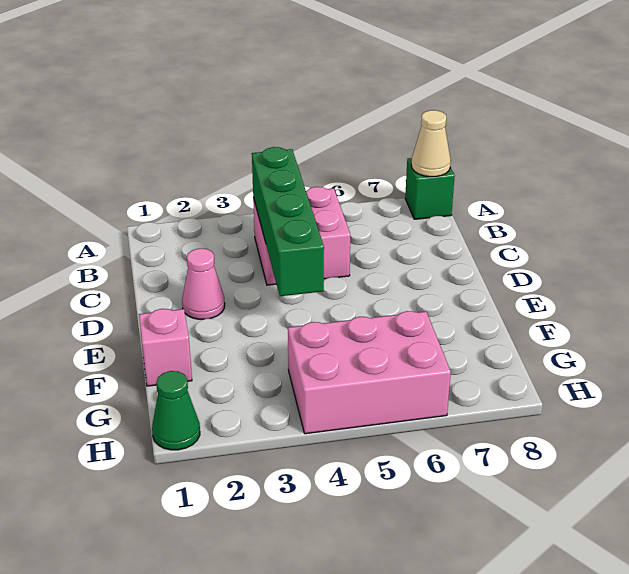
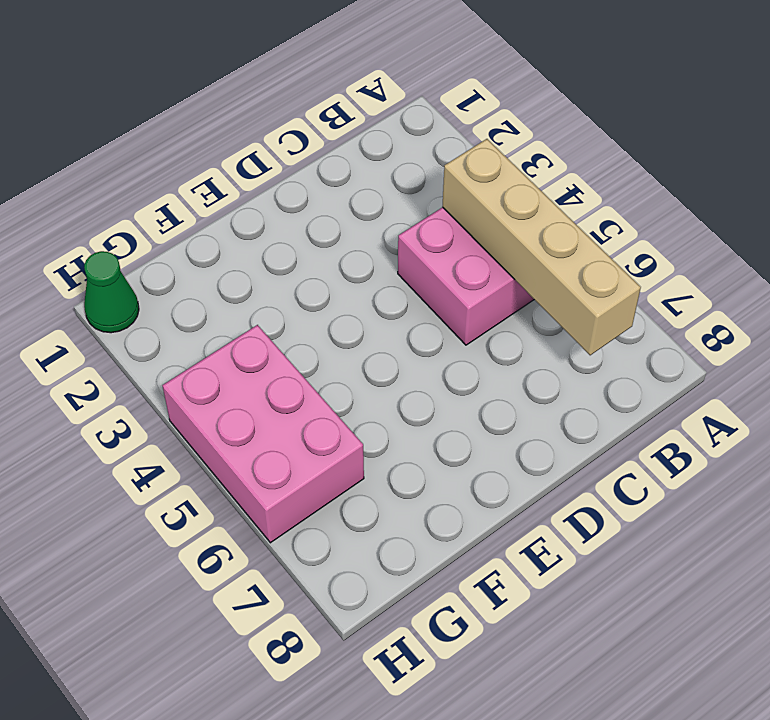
tan 1x4 brick [442,139,641,355] -> green 1x4 brick [252,147,324,296]
none -> green 1x1 brick [405,158,455,219]
none -> pink 1x1 cone [182,249,225,319]

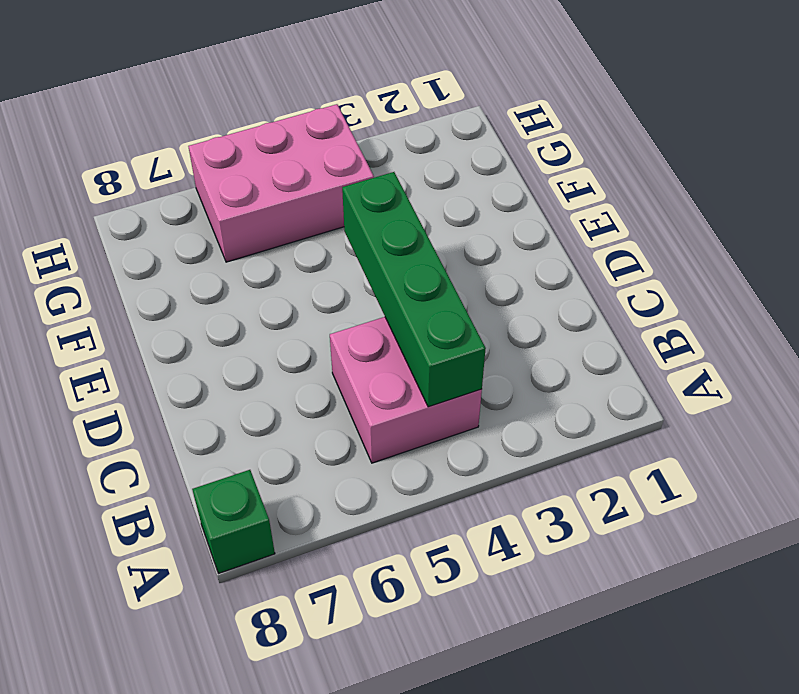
none -> pink 1x1 cone [182,249,225,319]
none -> pink 1x1 brick [139,309,192,386]

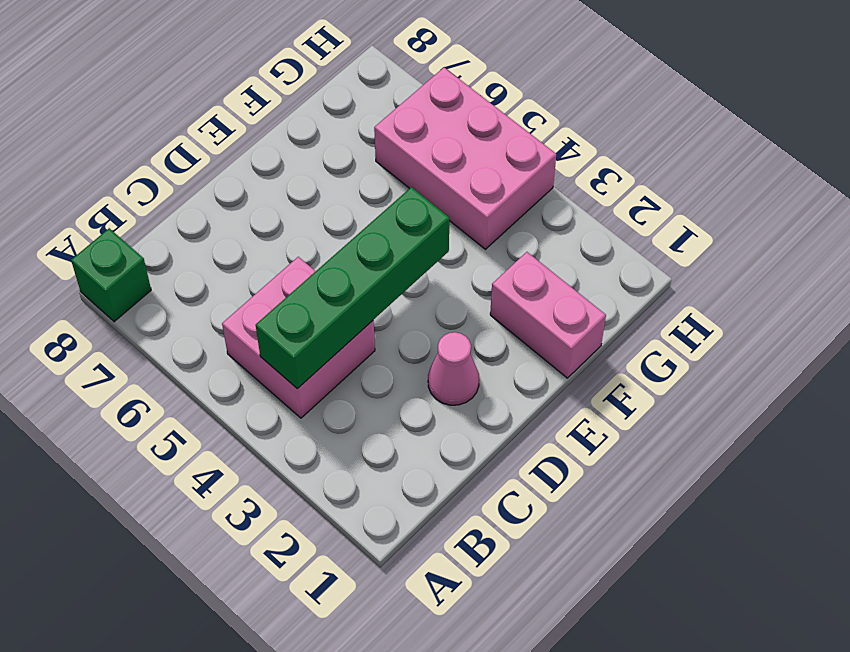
pink 1x2 brick [490,252,606,378] -> pink 1x1 brick [139,309,192,386]
none -> green 1x1 cone [152,371,200,450]
none -> tan 1x1 cone [411,110,451,177]

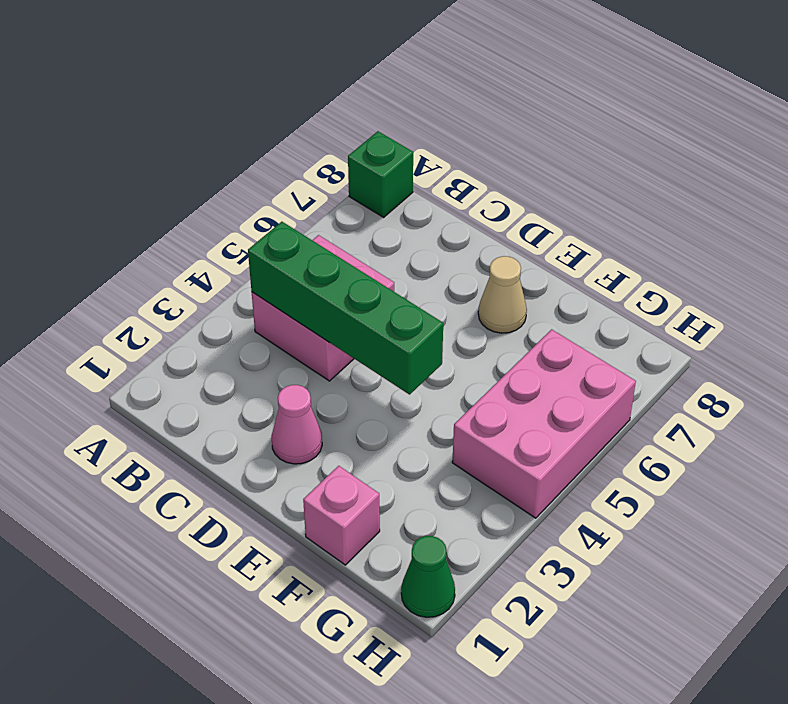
tan 1x1 cone [478,256,527,333] -> tan 1x1 cone moved to [411,110,451,177]

